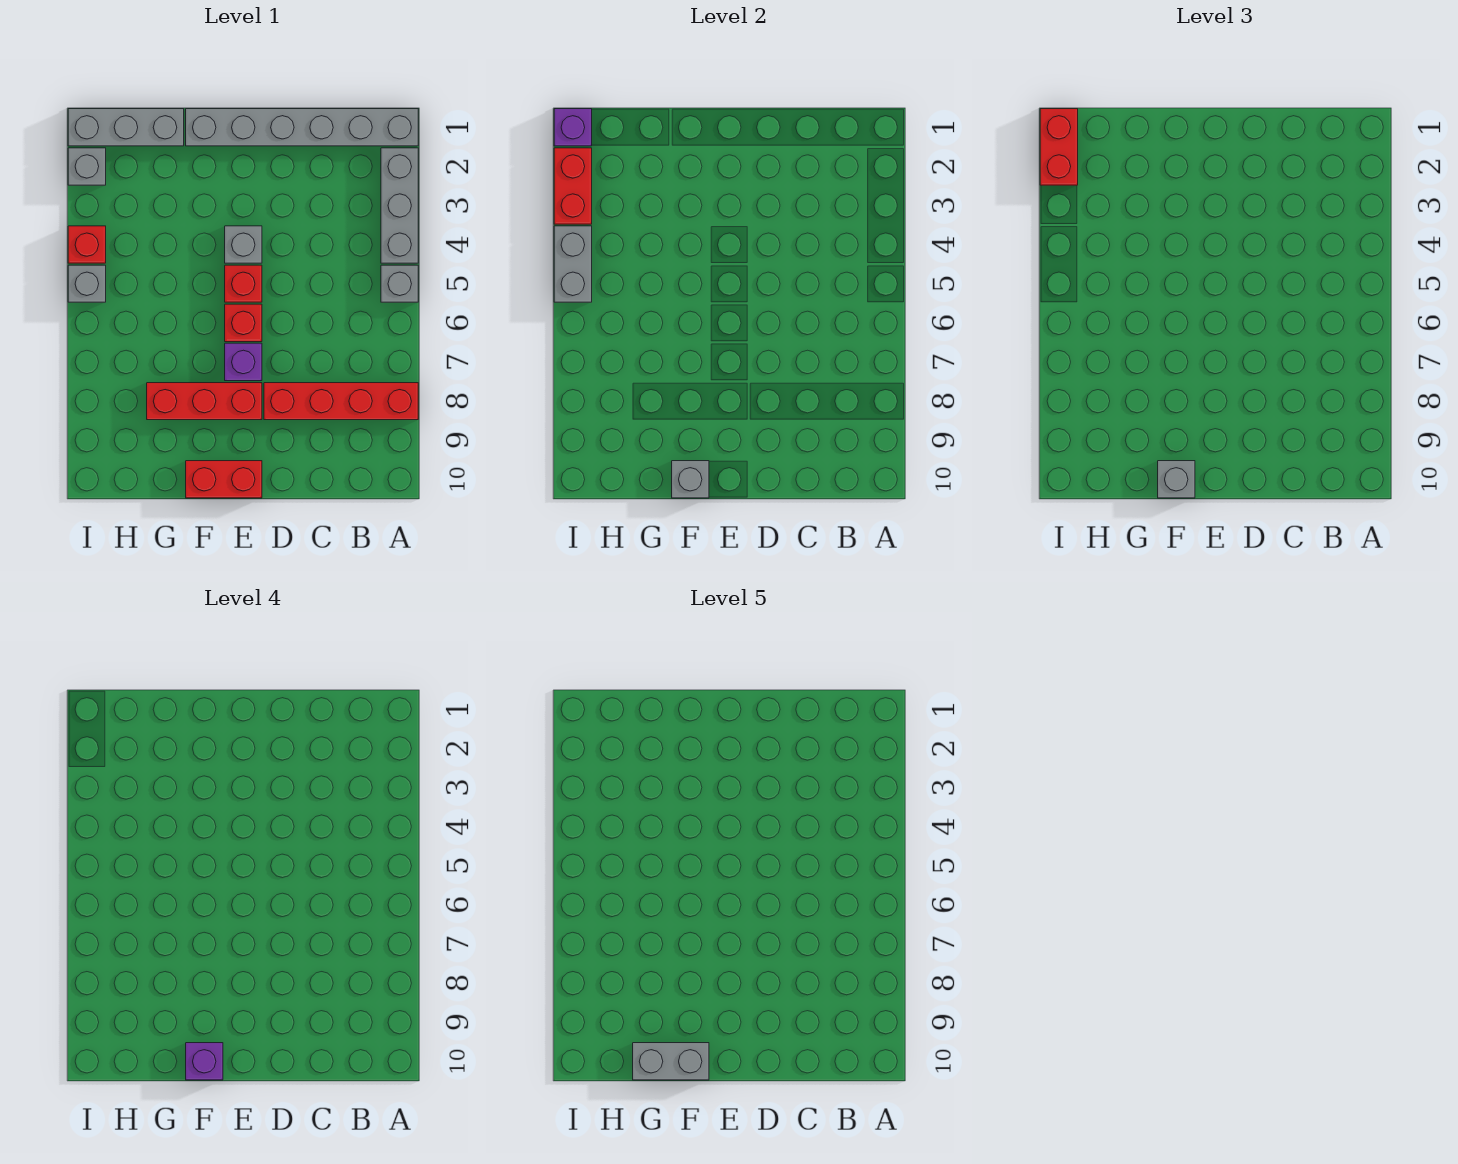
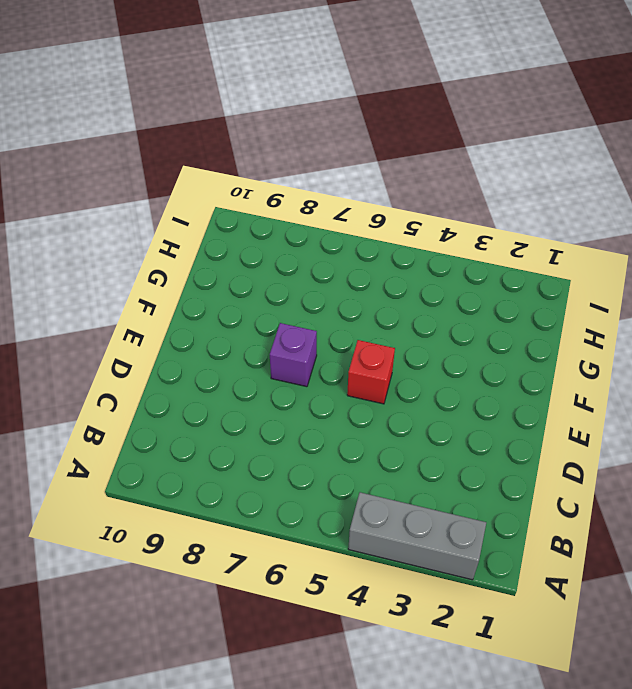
none -> grey 1x6 brick [186,109,418,146]
none -> grey 1x1 brick [381,265,418,302]
none -> red 1x4 brick [264,383,418,420]

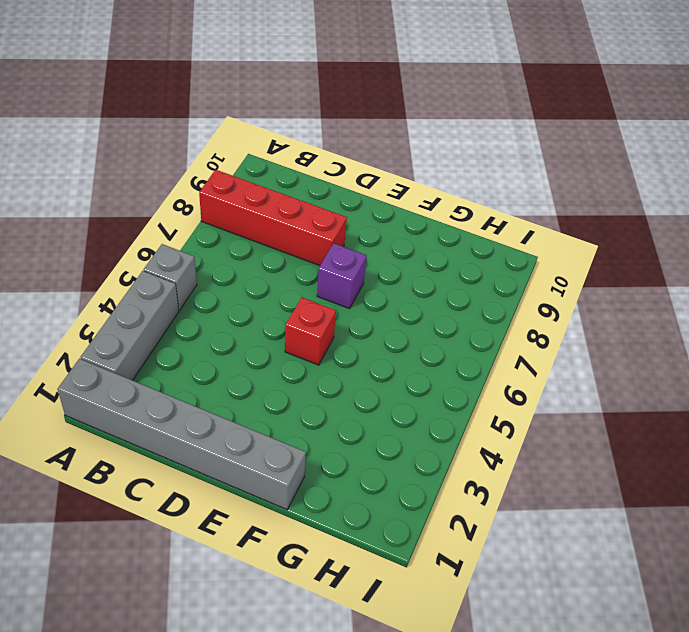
none -> grey 1x1 brick [225,226,262,263]
none -> red 1x1 brick [225,304,262,342]
none -> red 1x3 brick [147,383,262,420]

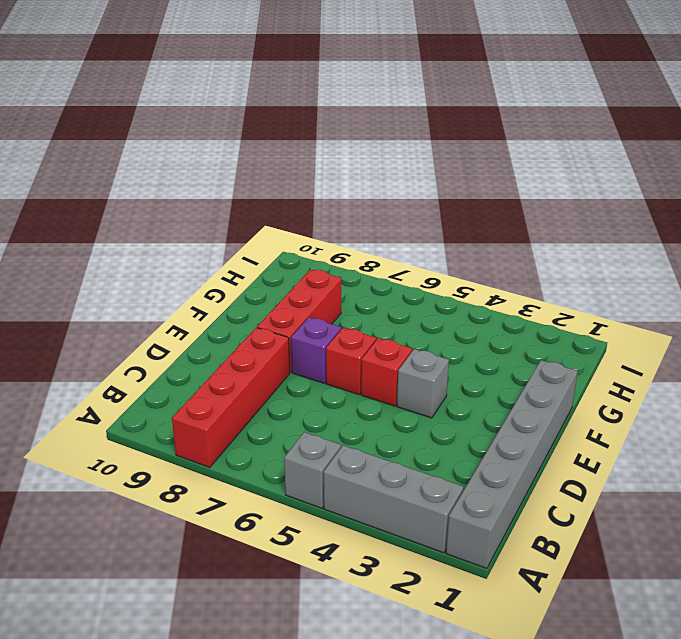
none -> red 1x2 brick [186,461,262,498]
none -> grey 1x3 brick [68,109,184,146]
none -> grey 1x1 brick [68,148,106,185]

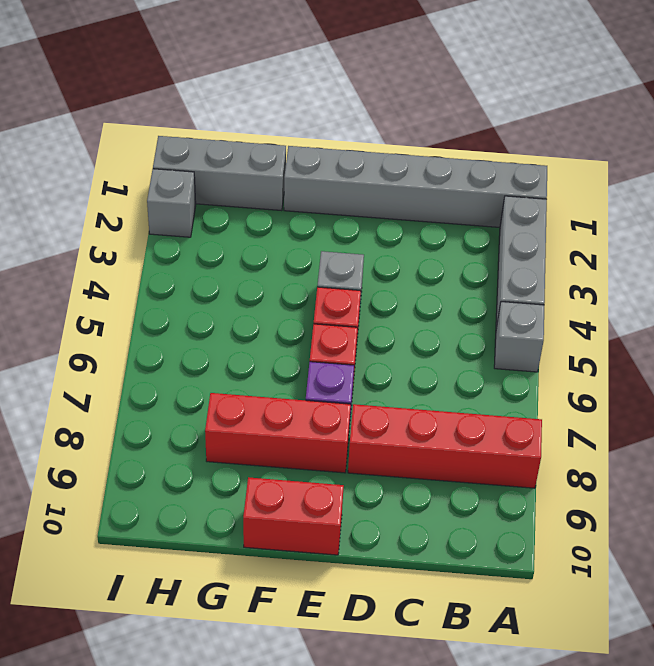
none -> red 1x1 brick [68,226,106,263]
none -> grey 1x1 brick [68,265,106,302]
none -> grey 1x1 brick [672,461,709,498]

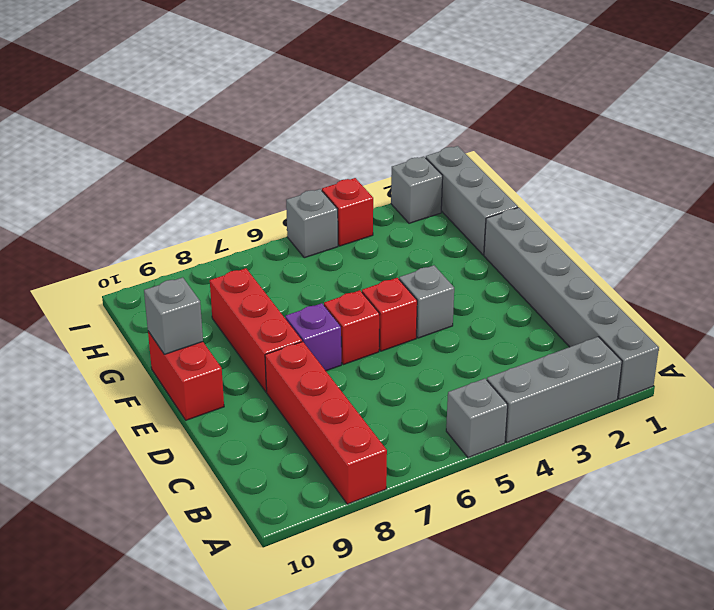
none -> purple 1x1 brick [554,109,592,146]
none -> red 1x2 brick [554,148,592,224]
none -> grey 1x2 brick [554,226,592,302]

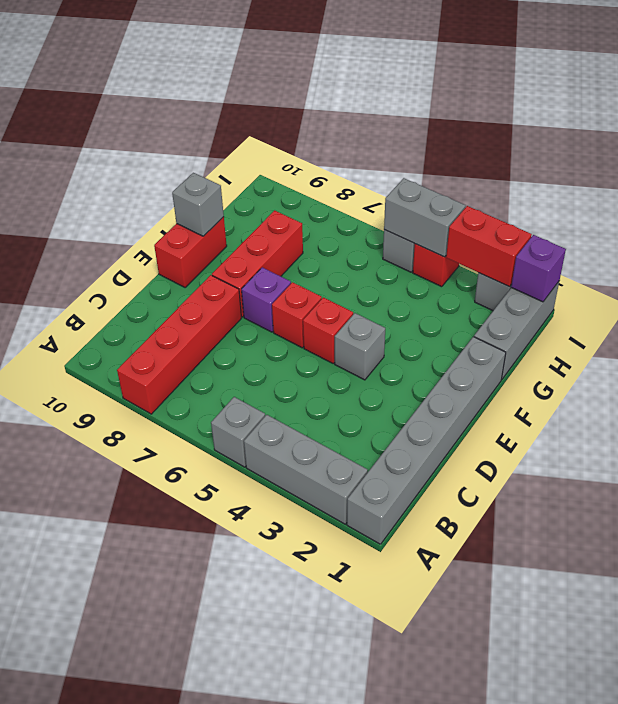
none -> grey 1x1 brick [1158,461,1195,498]
none -> red 1x2 brick [1040,109,1078,185]
none -> purple 1x1 brick [186,1043,223,1080]

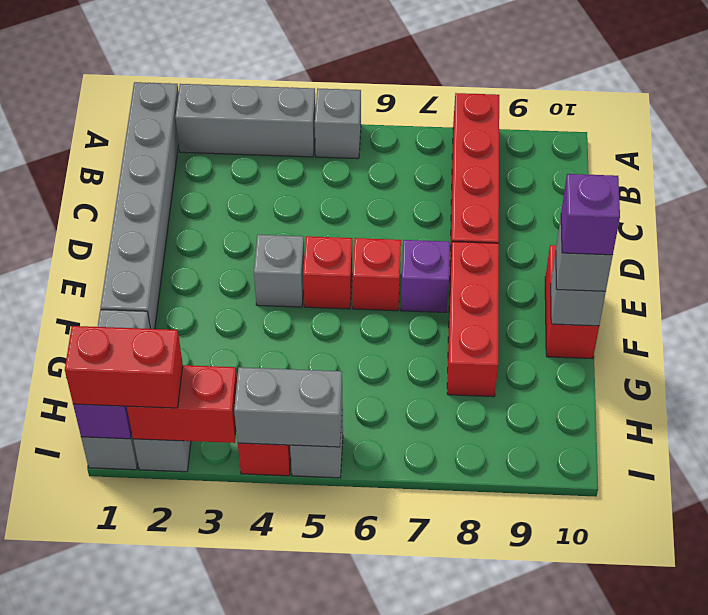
none -> grey 1x2 brick [633,1043,709,1080]

